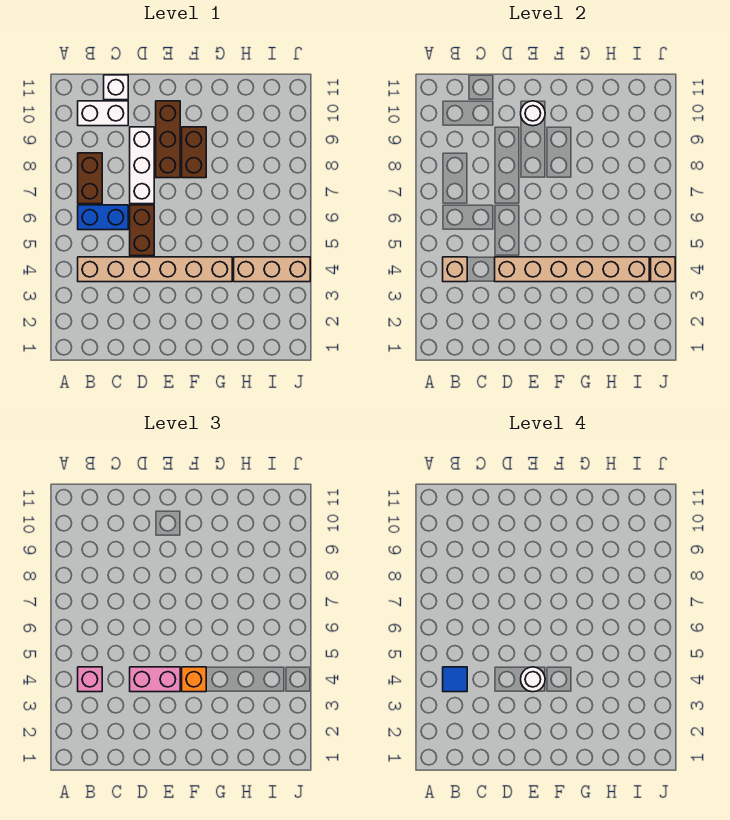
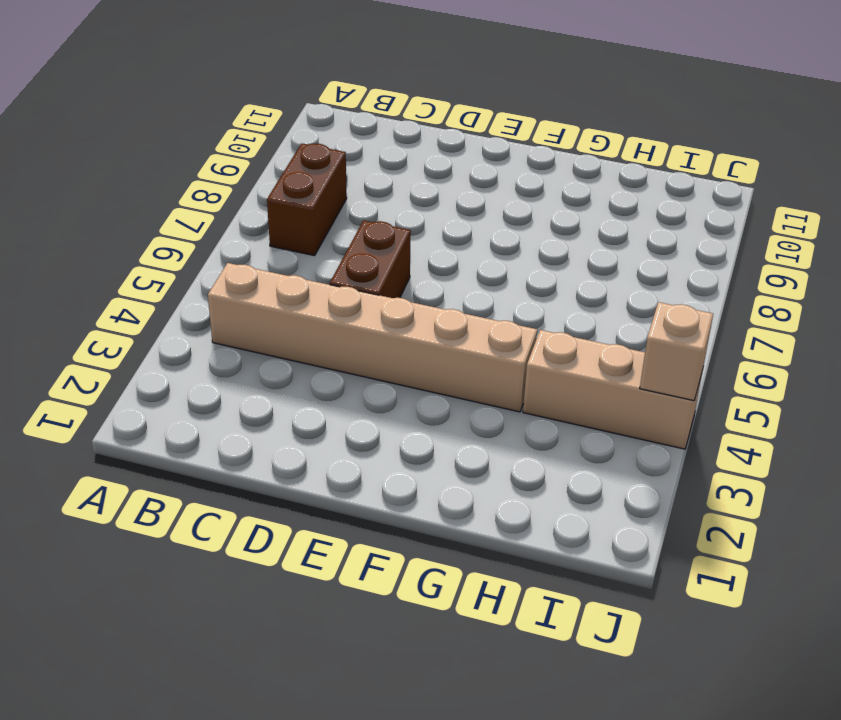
none -> blue 1x2 brick [78,205,128,230]
none -> white 1x2 brick [78,101,128,126]
none -> white 1x1 brick [104,75,128,100]

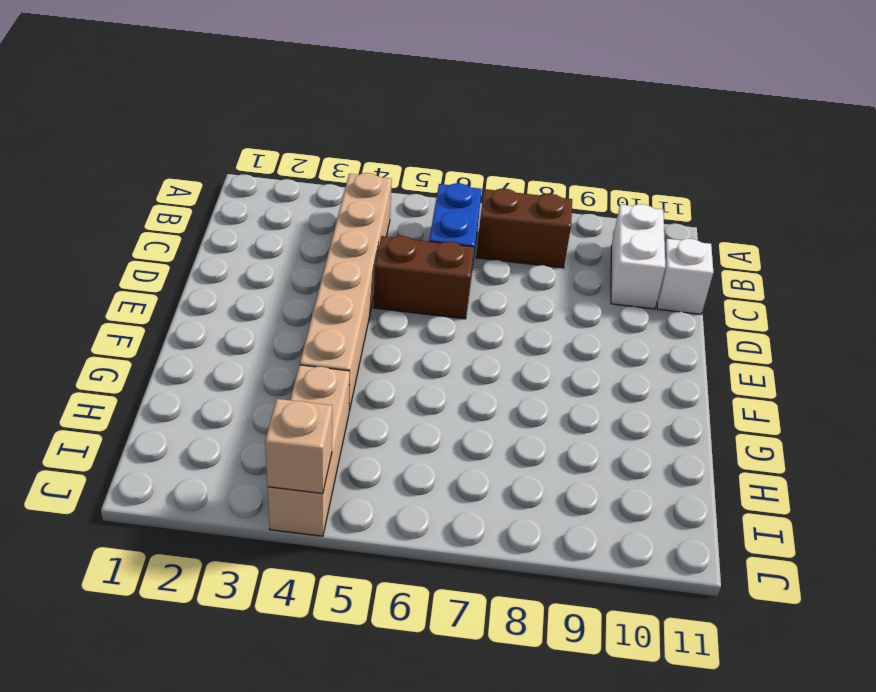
none -> white 1x3 brick [130,127,154,204]
none -> brown 1x3 brick [156,101,180,178]
none -> brown 1x2 brick [182,127,206,178]

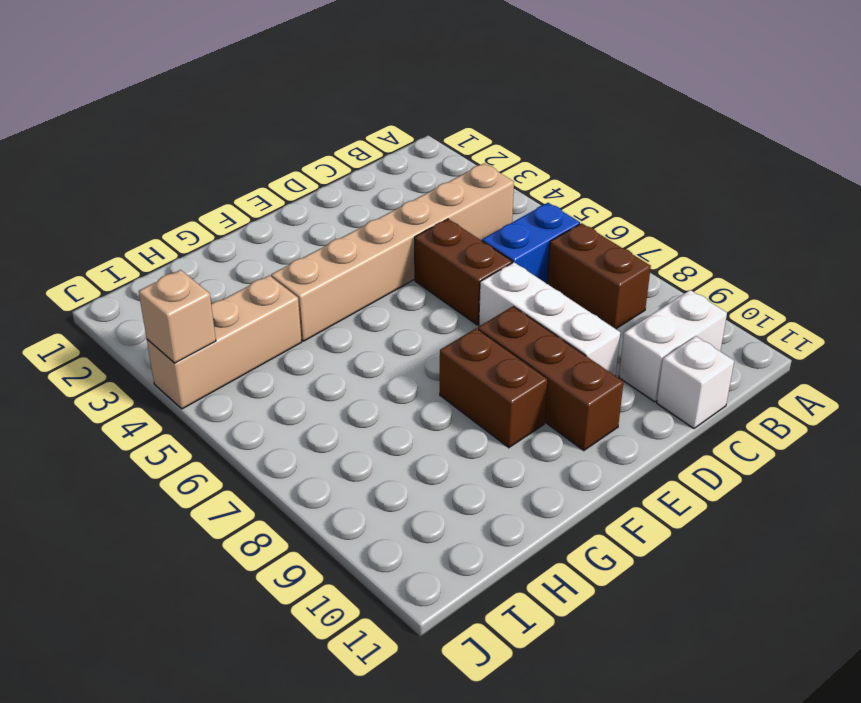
none -> tan 1x1 brick [443,257,467,282]
none -> tan 1x6 brick [495,257,649,282]
none -> white 1x1 round brick [521,101,545,126]

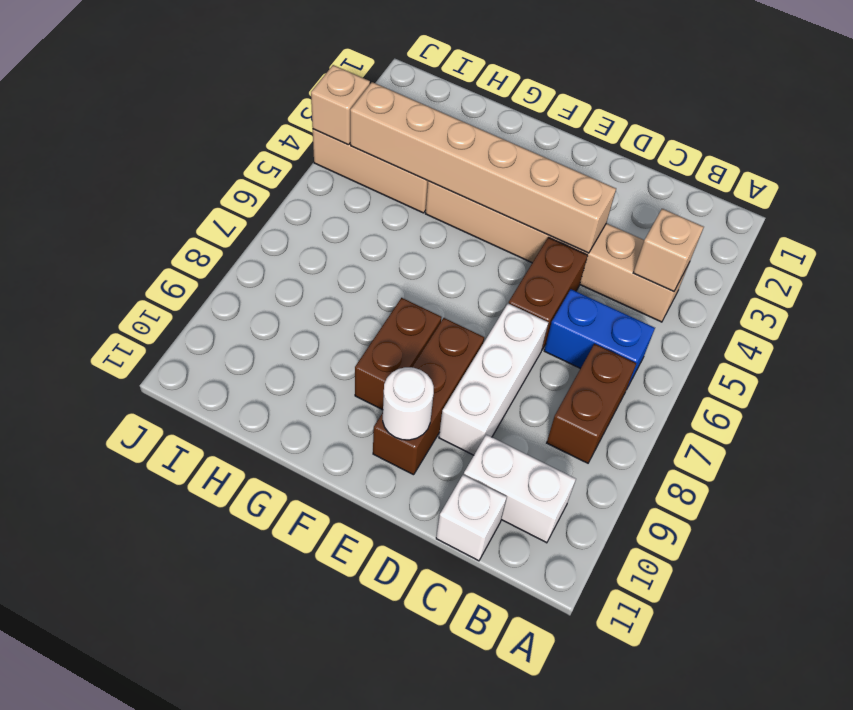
none -> pink 1x1 brick [78,667,102,692]
none -> pink 1x2 brick [130,667,180,692]
none -> orange 1x1 brick [182,667,206,692]

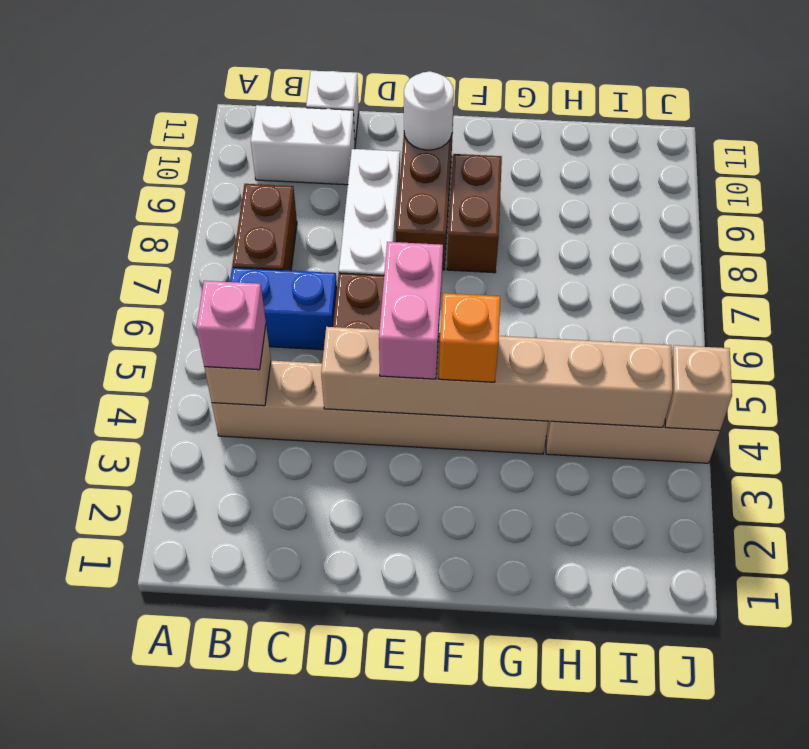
pink 1x2 brick [379,242,443,379] -> pink 1x2 brick turned to [130,667,180,692]
none -> blue 1x1 tile [443,667,467,692]
none -> white 1x1 round brick [521,667,545,692]

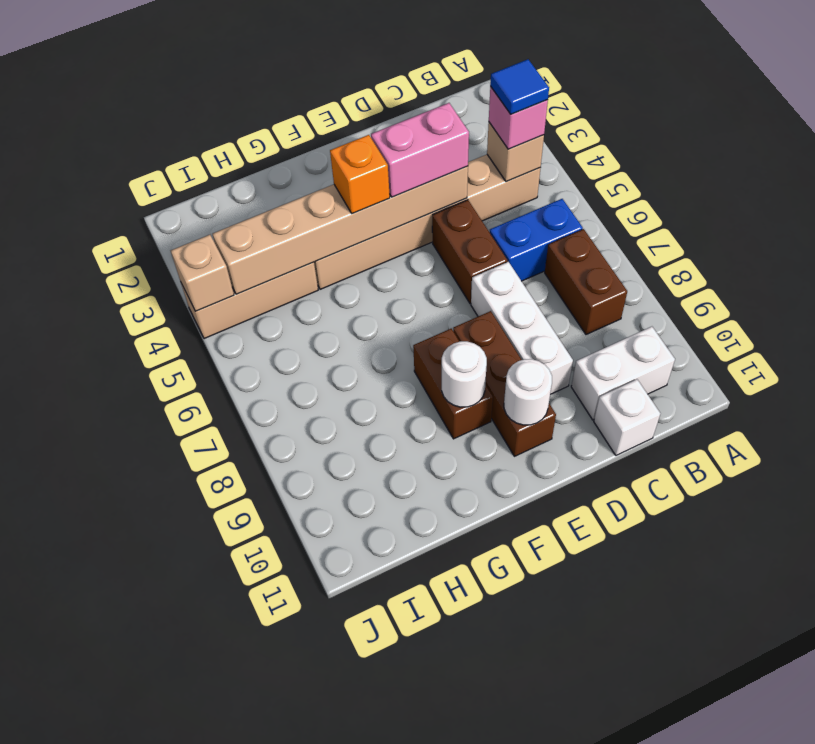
white 1x1 round brick [442,341,487,407] -> white 1x1 round brick moved to [521,667,545,692]

